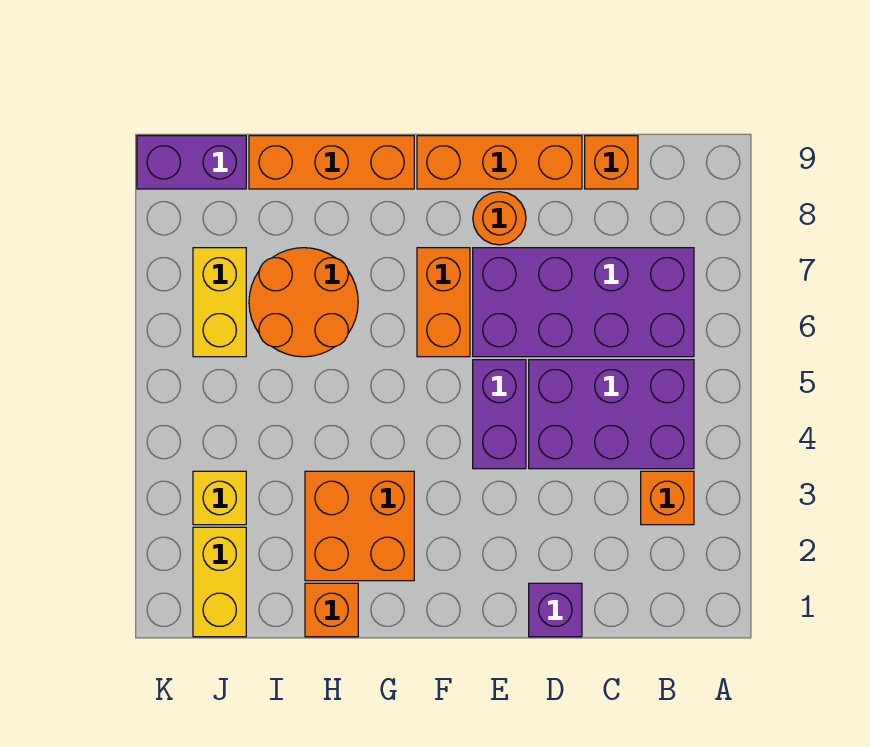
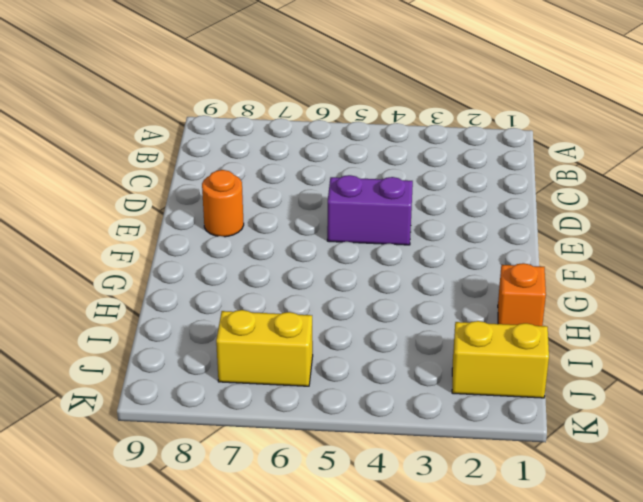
none -> orange 1x1 brick [641,471,694,525]
none -> purple 2x3 brick [529,360,694,469]
none -> purple 2x4 brick [473,248,694,357]

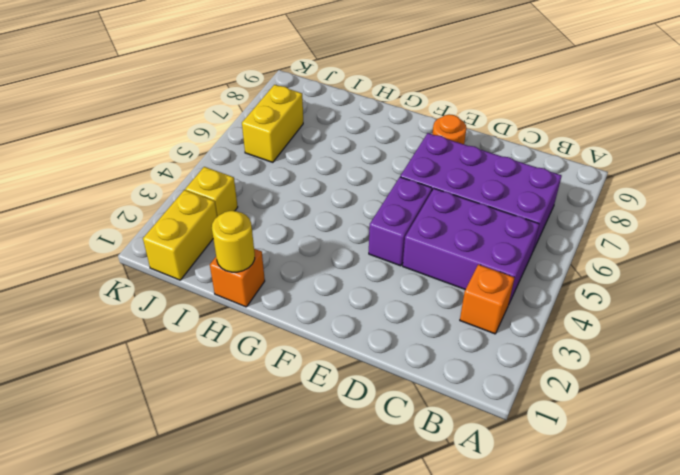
yellow 1x1 round brick [212,211,255,272] -> none
none -> orange 1x1 brick [585,136,638,189]
none -> purple 1x1 brick [529,583,582,637]
none -> orange 1x3 brick [417,136,582,189]

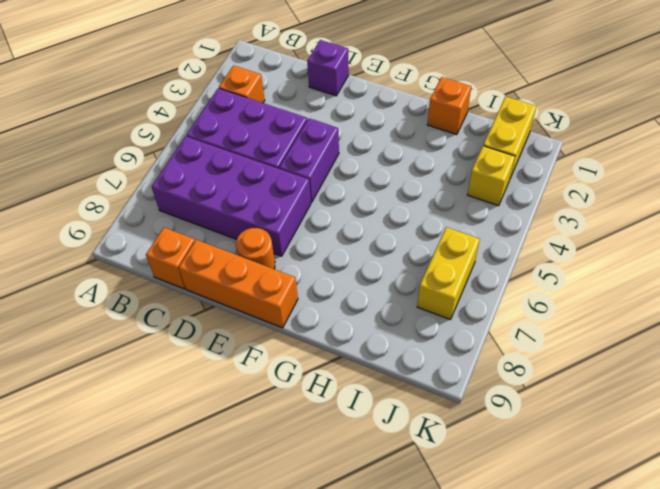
none -> orange 1x2 brick [417,248,470,357]
none -> orange 2x2 brick [305,471,414,581]
none -> orange 1x3 brick [249,136,414,189]

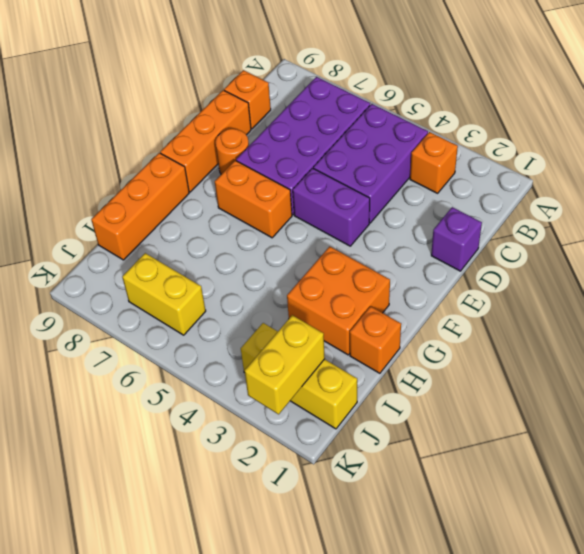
yellow 1x2 brick [245,315,325,414] -> none
none -> orange 2x2 round brick [249,248,358,357]
none -> purple 1x2 brick [137,136,246,189]

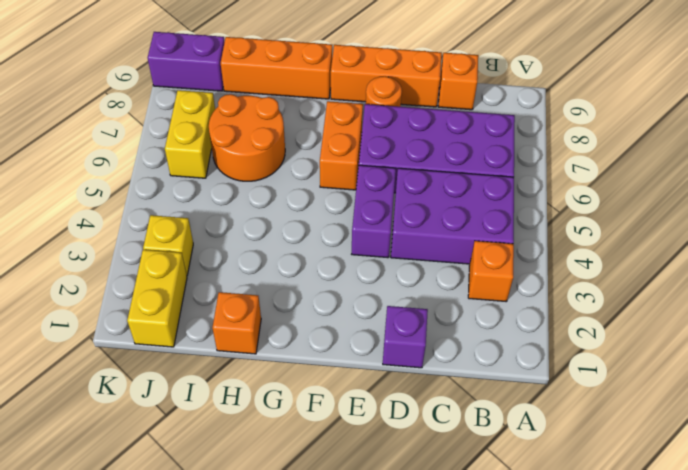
none -> orange 2x2 brick [305,471,414,581]

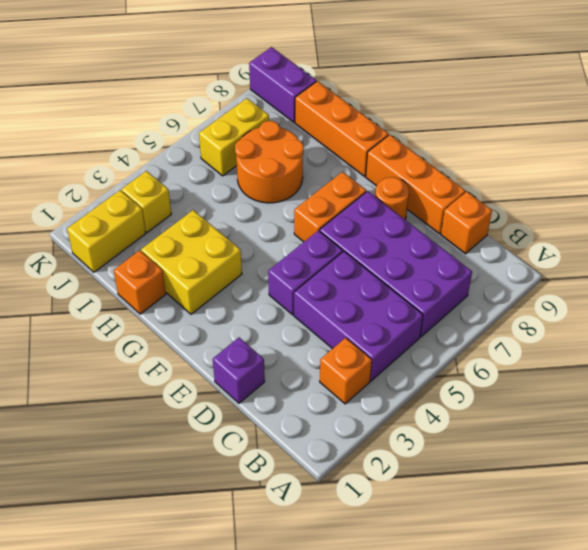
yellow 2x2 brick [141,210,242,314] -> orange 2x2 brick [305,471,414,581]

